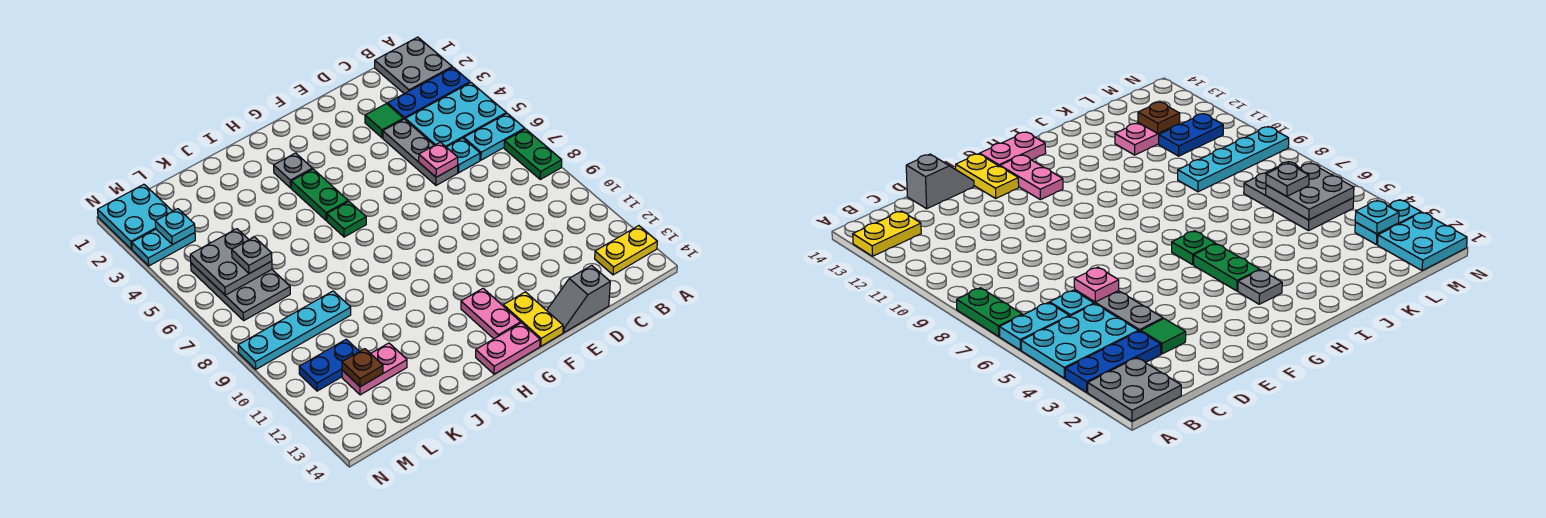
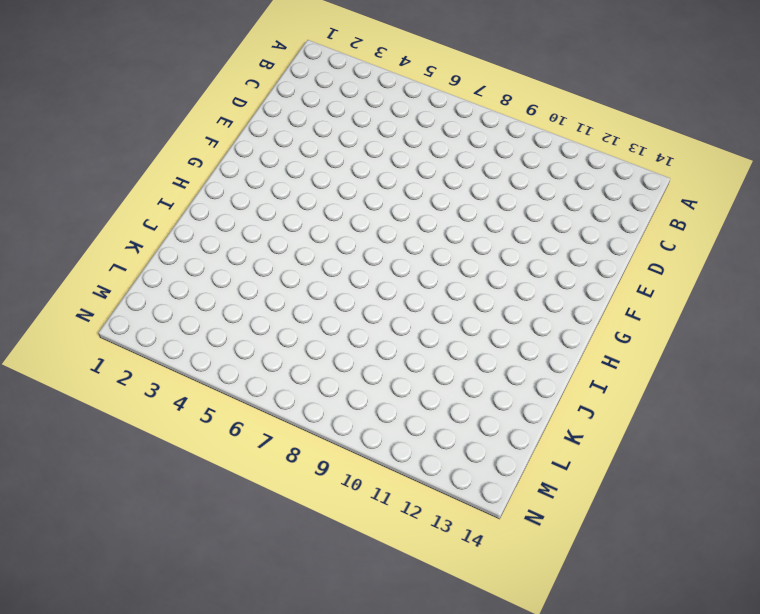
none -> grey 2x2 plate [375,37,452,94]
none -> blue 1x3 plate [388,67,470,119]
none -> cyan 2x3 plate [405,83,506,147]

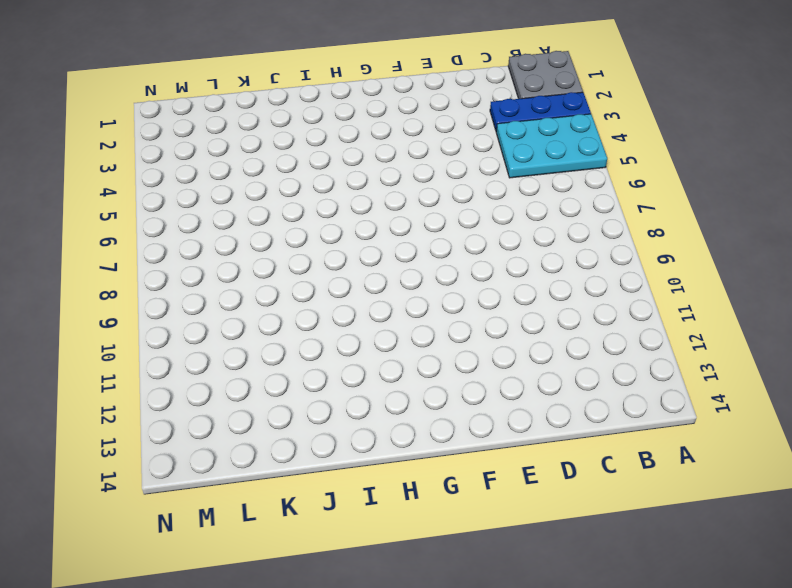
none -> cyan 1x2 plate [464,113,525,160]
none -> green 1x2 plate [504,129,562,179]
none -> yellow 1x2 plate [595,226,657,275]

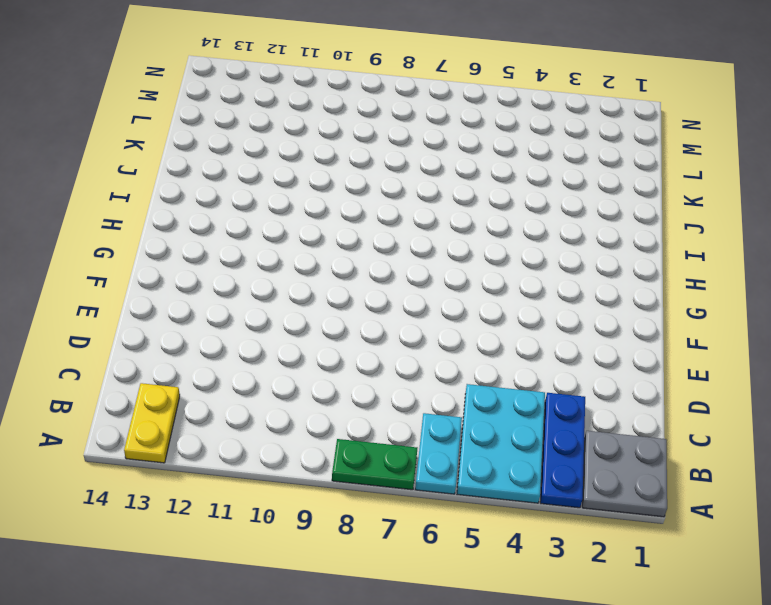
none -> cyan 1x1 plate [447,138,480,173]
none -> green 1x1 tile [365,104,403,138]
none -> grey 1x3 plate [383,119,458,185]

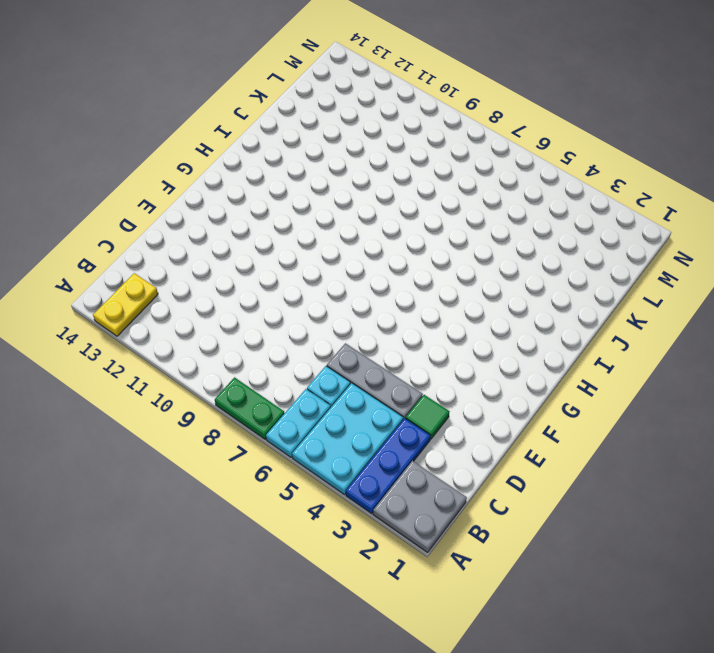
none -> grey 1x2 slope [547,265,610,332]
none -> yellow 1x2 plate [503,292,563,346]
none -> pink 1x2 plate [461,288,521,339]

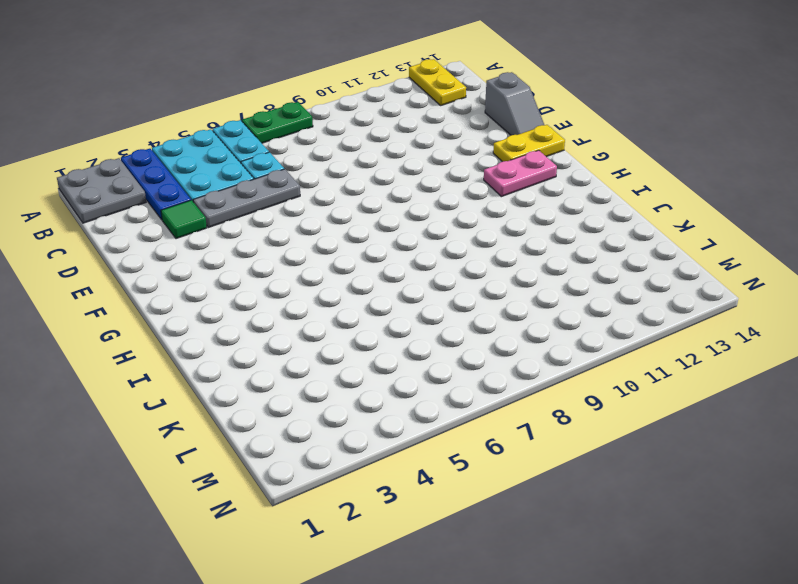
none -> pink 1x2 plate [476,323,540,374]
none -> grey 1x1 plate [274,153,312,188]
none -> green 1x2 plate [291,169,348,221]

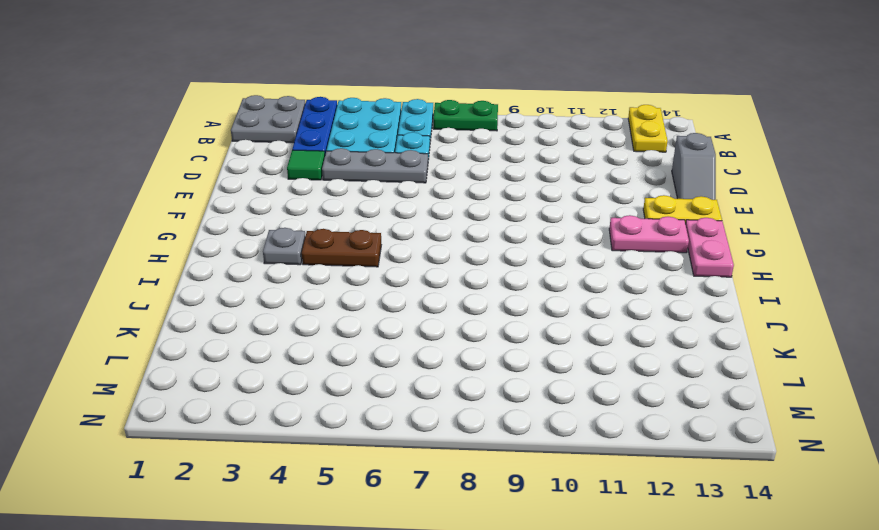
brown 1x2 plate [302,229,381,267] -> green 1x2 plate [291,169,348,221]
none -> green 1x1 plate [327,202,366,237]
none -> cyan 1x4 plate [238,291,351,369]
none -> pink 1x2 plate [342,343,407,395]

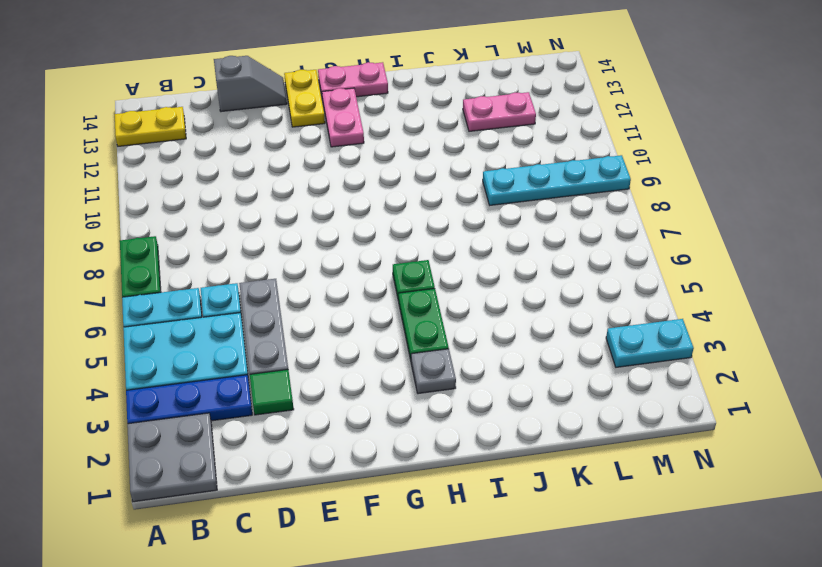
none -> grey 2x3 plate [191,263,290,320]
none -> blue 1x2 plate [299,339,360,391]
none -> cyan 2x2 plate [98,184,172,249]

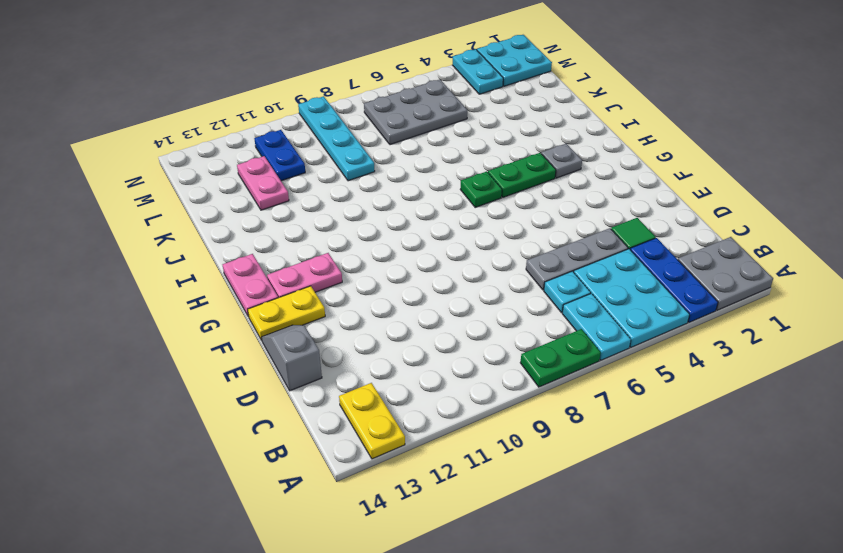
none -> pink 1x1 plate [419,142,458,177]
none -> grey 2x2 plate [190,229,272,295]
none -> brown 1x1 plate [342,349,383,387]

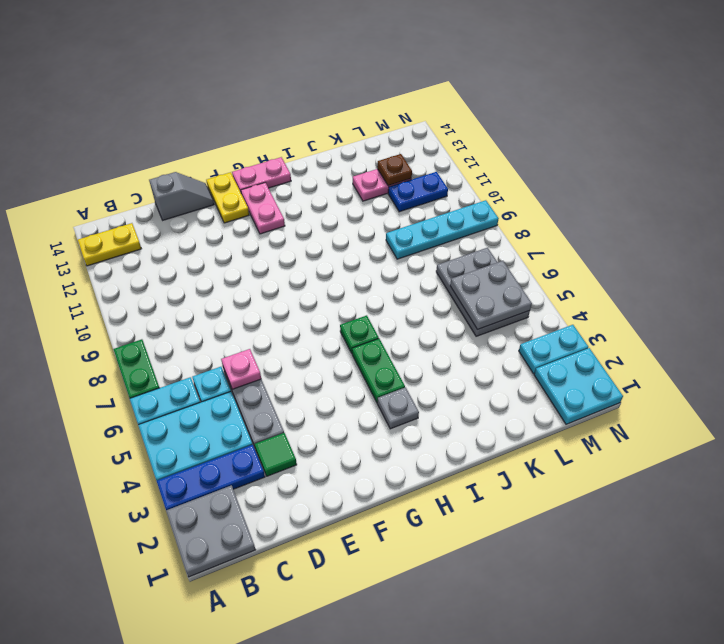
none -> cyan 1x1 plate [155,209,195,245]
none -> grey 1x1 plate [232,237,272,274]

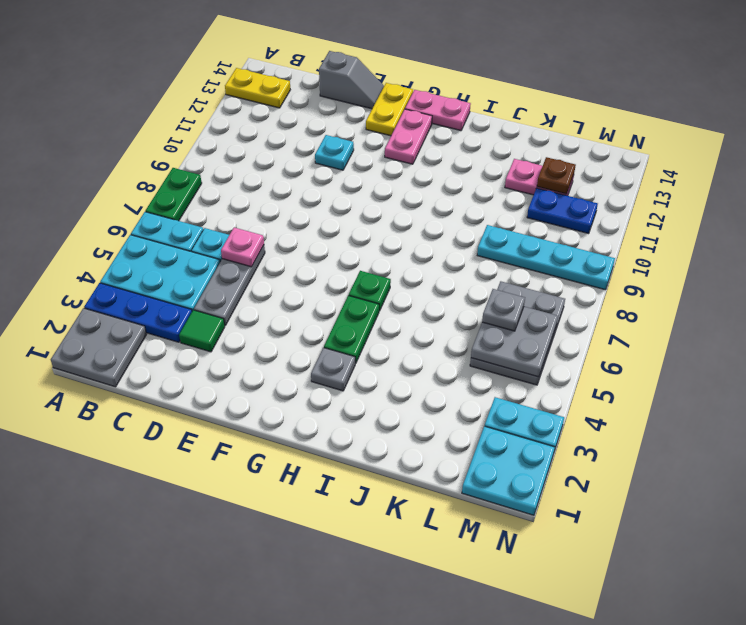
cyan 1x1 plate [315,135,354,170] -> cyan 1x1 plate moved to [155,209,195,245]

